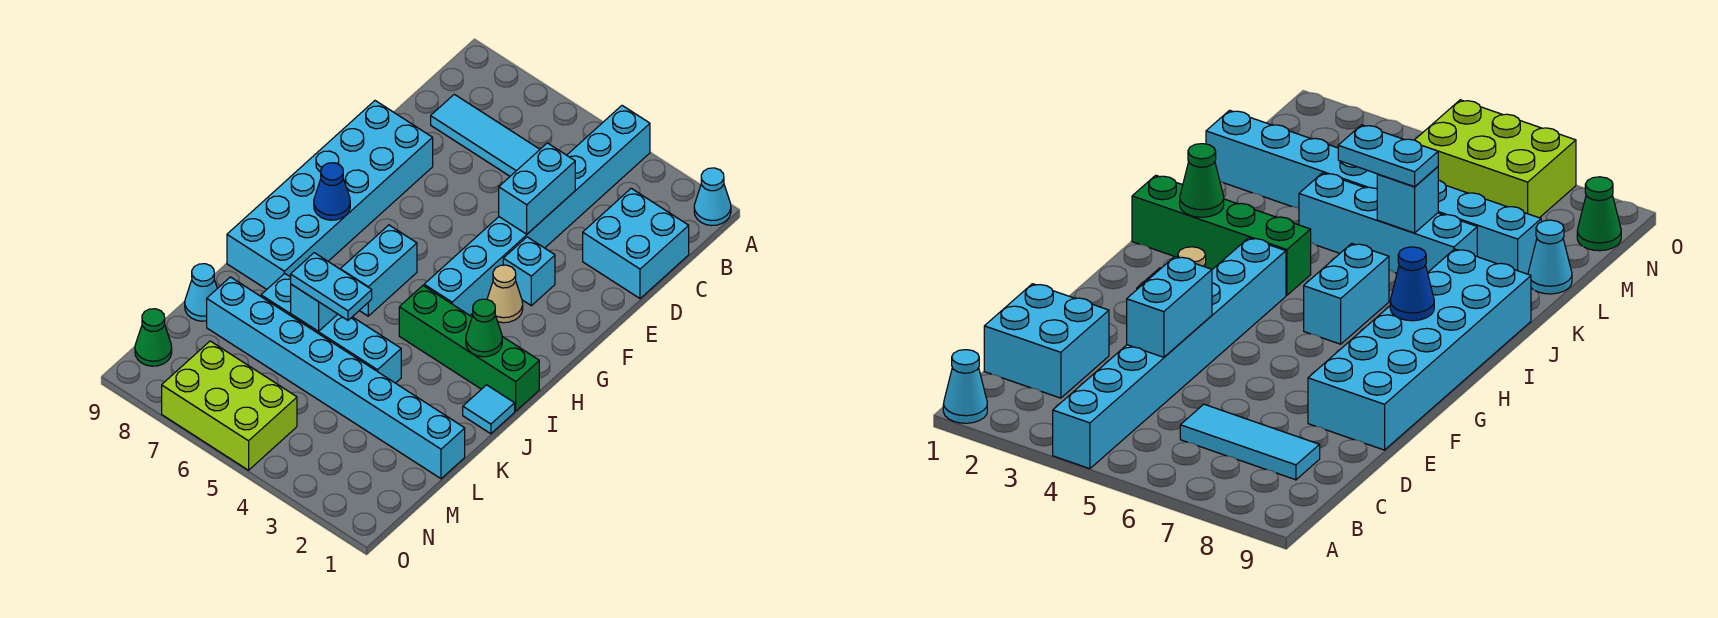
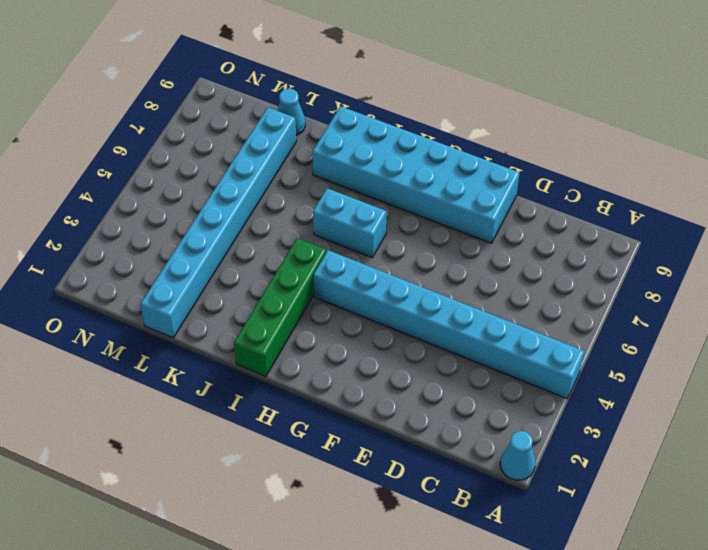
none -> cyan 2x2 brick [583,188,689,299]
none -> cyan 1x3 tile [431,94,540,176]
none -> cyan 1x1 brick [503,237,555,306]

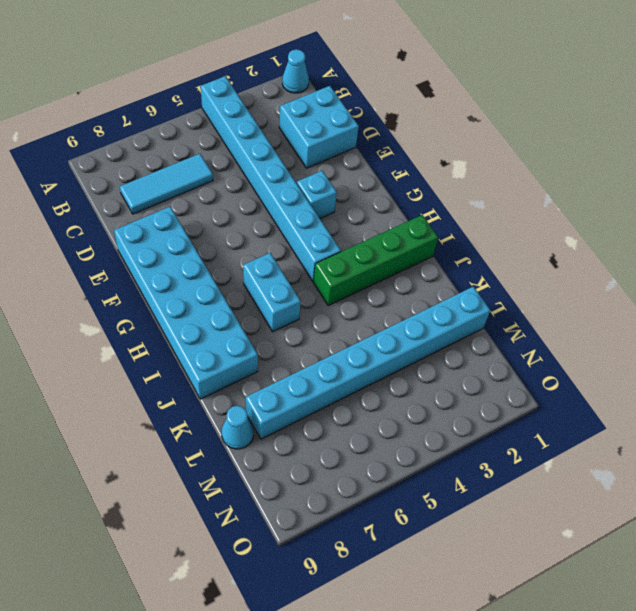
none -> tan 1x1 cone [487,265,523,323]
none -> cyan 1x1 tile [463,385,515,434]
none -> cyan 1x4 brick [261,274,401,383]

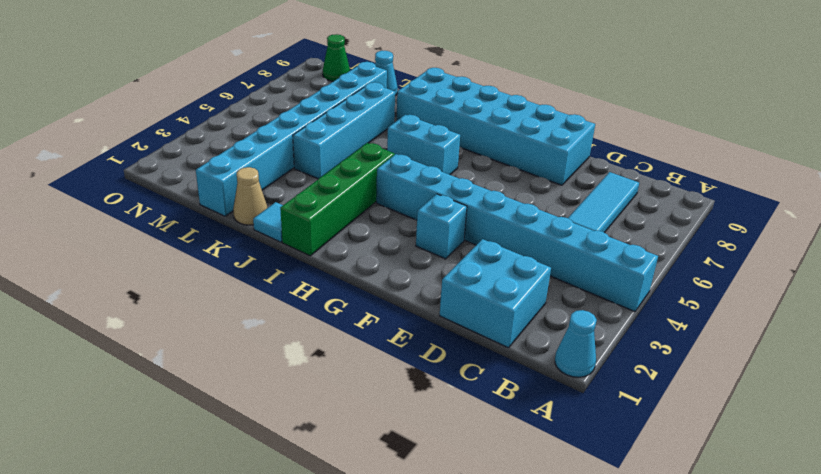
tan 1x1 cone [233,167,267,225] -> tan 1x1 cone moved to [487,265,523,323]
none -> lime 2x3 brick [162,341,297,470]
none -> cyan 1x2 brick [499,143,575,234]
none -> blue 1x1 cone [314,163,350,220]

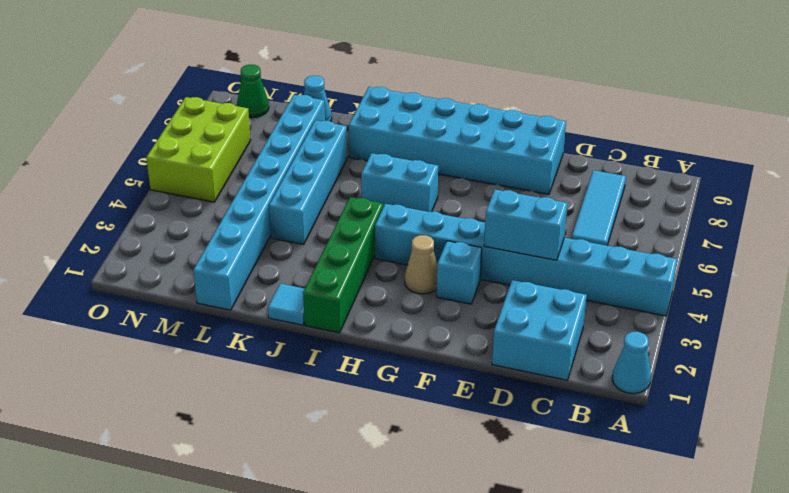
none -> blue 1x1 cone [314,163,350,220]
none -> green 1x1 cone [466,299,502,357]
none -> cyan 1x1 brick [291,284,337,332]

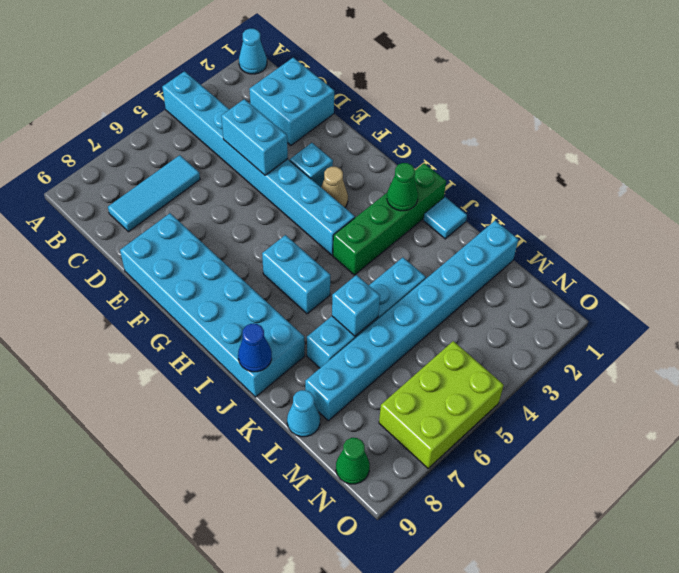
blue 1x1 cone [238,324,272,372] -> blue 1x1 cone moved to [314,163,350,220]
none -> cyan 1x2 plate [291,253,372,320]

